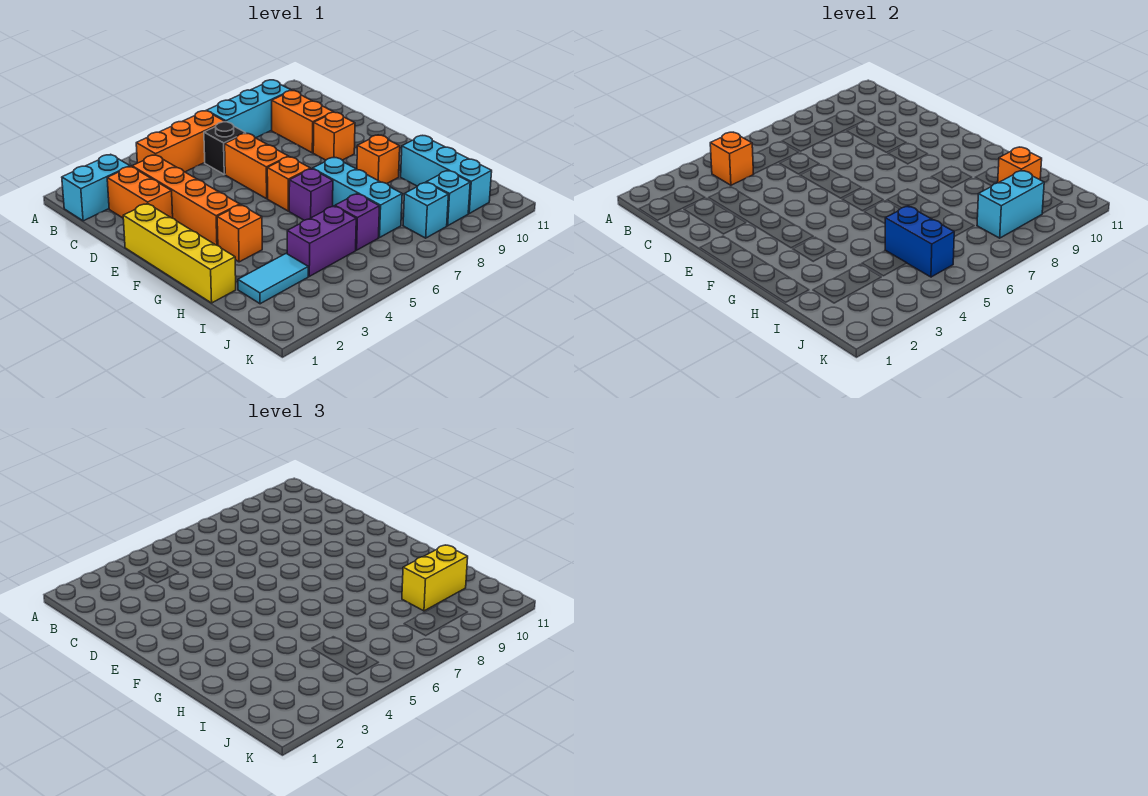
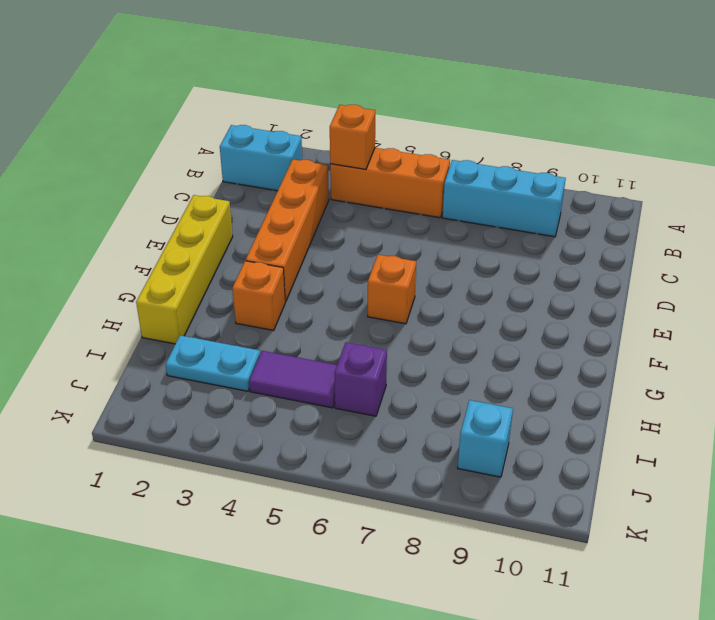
cyan 1x2 plate [166,335,260,391] -> cyan 1x2 tile [238,254,308,304]
purple 1x2 tile [249,351,337,408] -> purple 1x2 brick [287,206,356,276]
none -> orange 1x2 brick [107,167,173,218]
none -> black 1x1 brick [204,122,246,174]
none -> orange 1x2 brick [272,91,333,153]

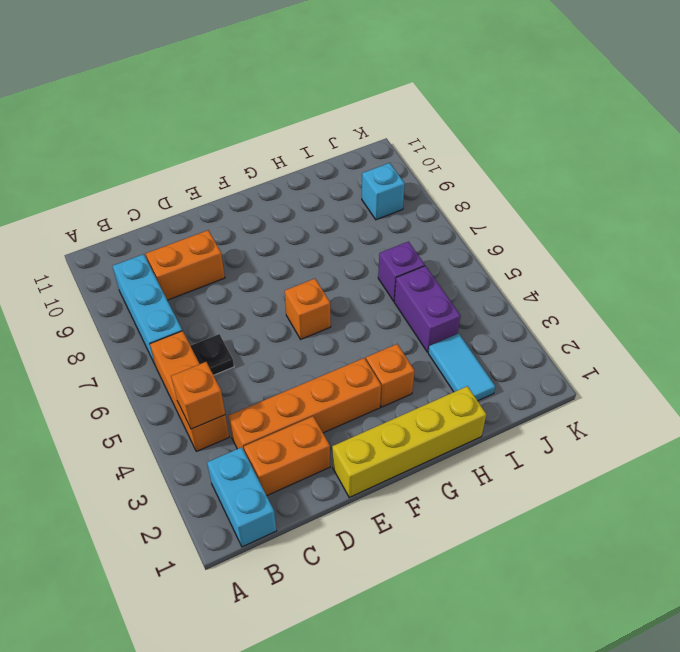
black 1x1 plate [191,334,234,375] -> black 1x1 brick [204,122,246,174]
none -> orange 1x2 brick [225,133,288,199]
none -> orange 1x1 brick [313,112,355,160]
none -> purple 1x1 brick [289,169,333,220]

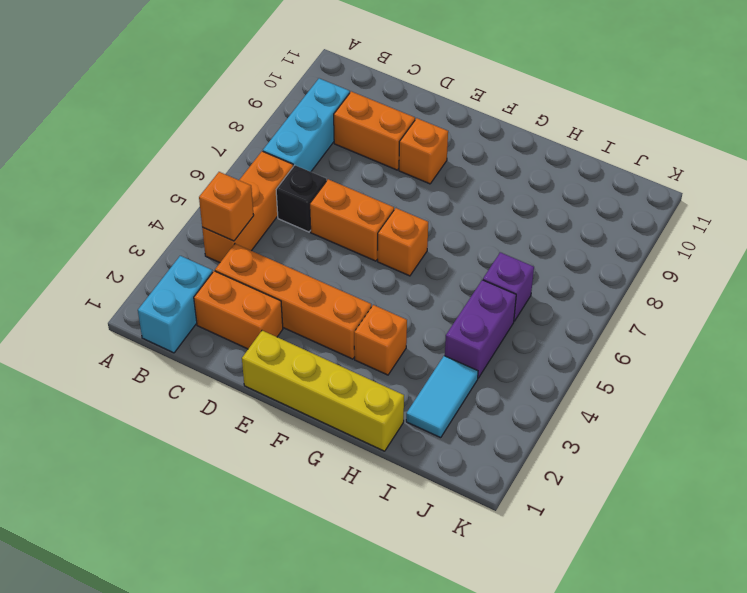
none -> purple 1x1 brick [289,169,333,220]
none -> cyan 1x3 brick [313,157,402,238]
none -> orange 1x1 brick [357,135,400,184]

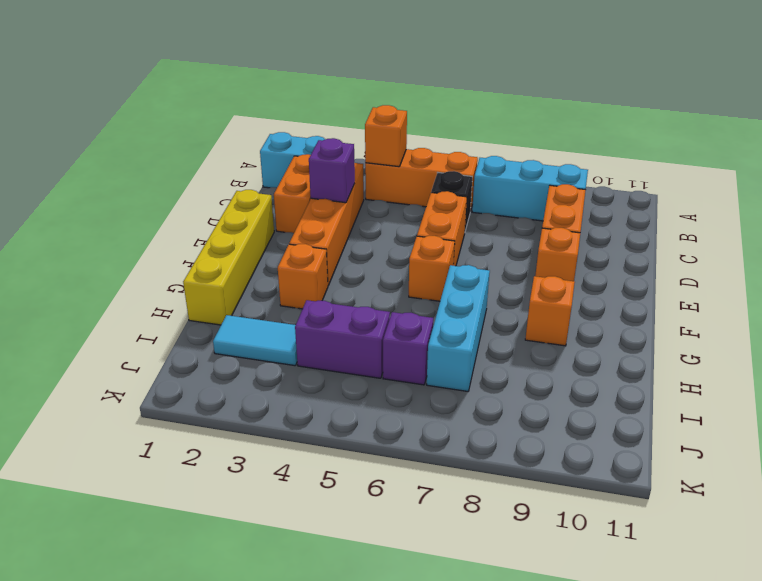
purple 1x1 brick [309,138,355,203] -> purple 1x1 brick moved to [289,169,333,220]
none -> cyan 1x3 brick [401,136,492,213]
none -> cyan 1x1 brick [403,182,449,238]
none -> cyan 1x1 brick [427,171,470,226]

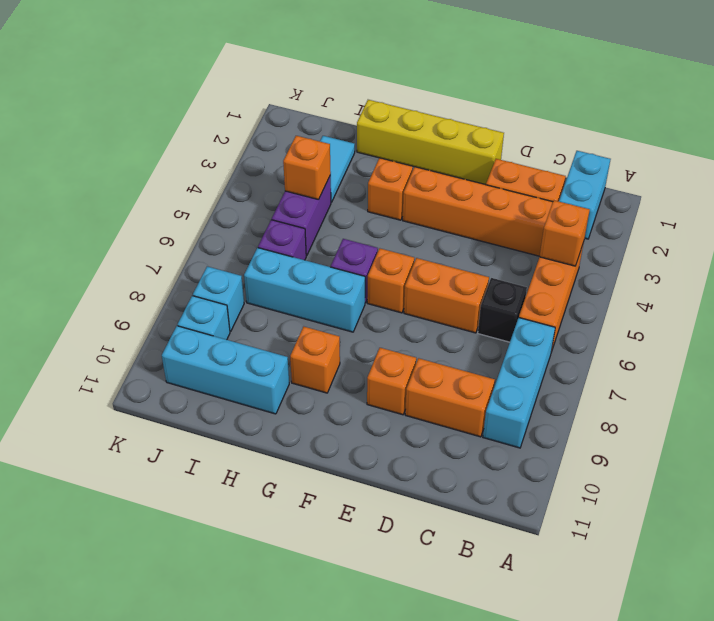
orange 1x1 brick [283,136,331,200] -> orange 1x1 brick moved to [998,147,1042,183]
none -> blue 1x2 brick [885,206,954,277]
none -> cyan 1x2 brick [977,170,1044,238]
none -> yellow 1x2 brick [402,545,468,611]

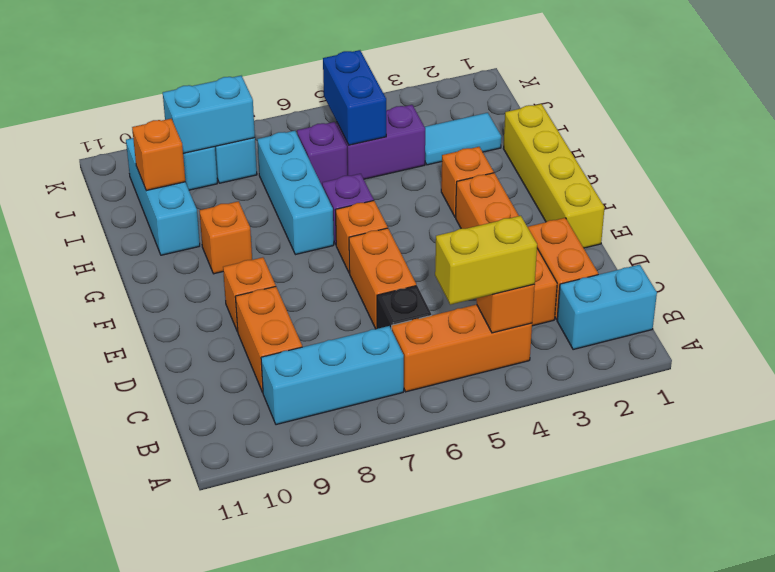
yellow 1x2 brick [435,216,537,305] -> yellow 1x2 brick moved to [402,545,468,611]

